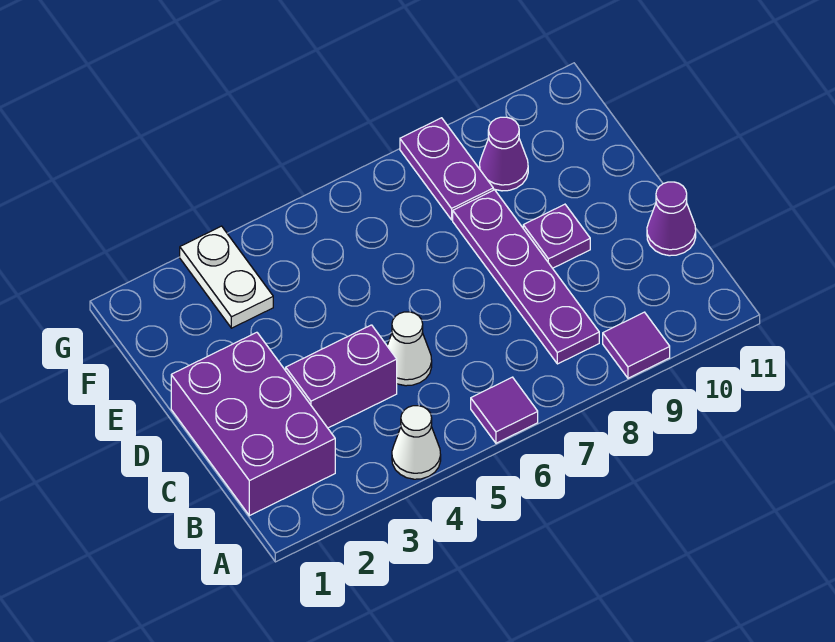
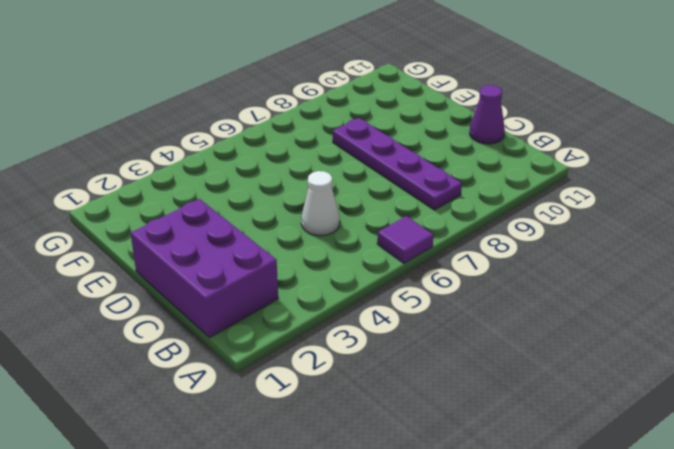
none -> white 1x1 cone [392,406,441,479]
none -> purple 1x1 tile [603,312,670,378]
none -> purple 1x2 brick [286,325,397,428]

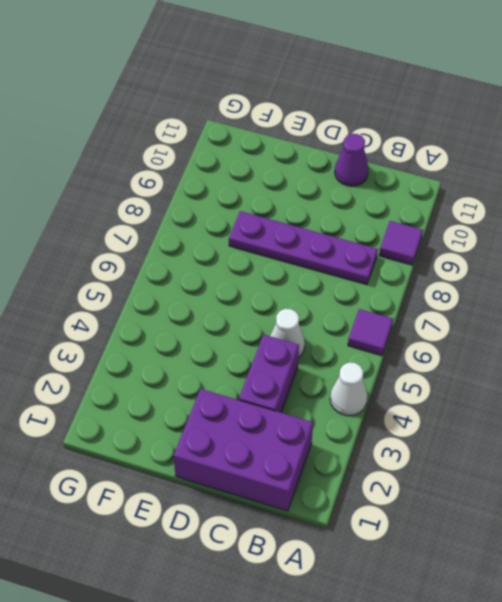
none -> purple 1x1 plate [523,204,590,268]
none -> white 1x2 plate [180,226,273,328]
none -> purple 1x2 plate [400,118,493,220]

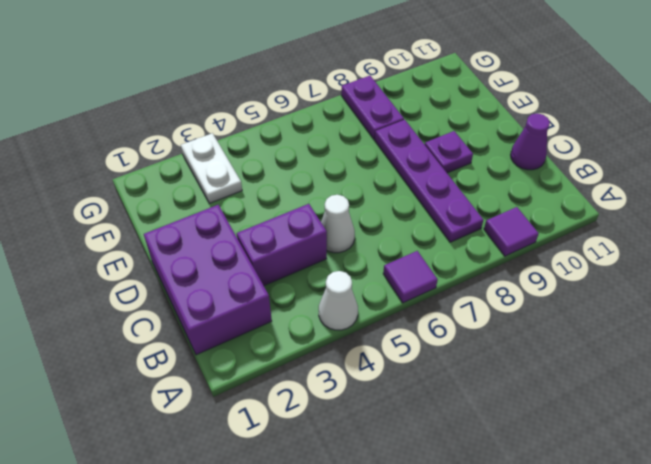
none -> purple 1x1 cone [480,117,528,191]

